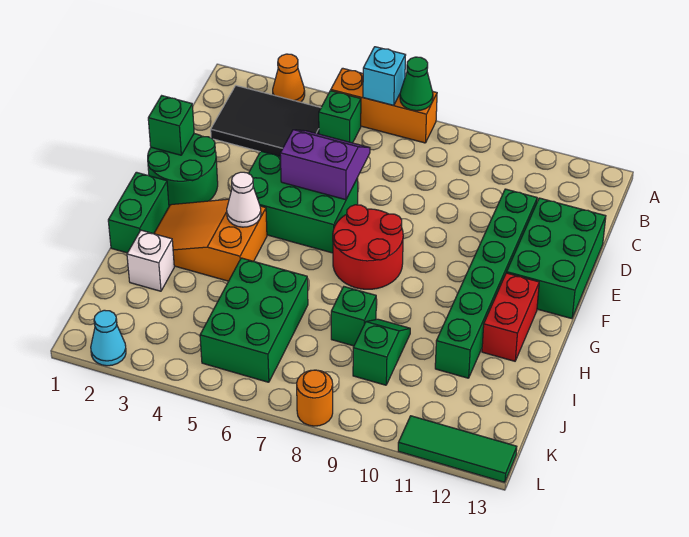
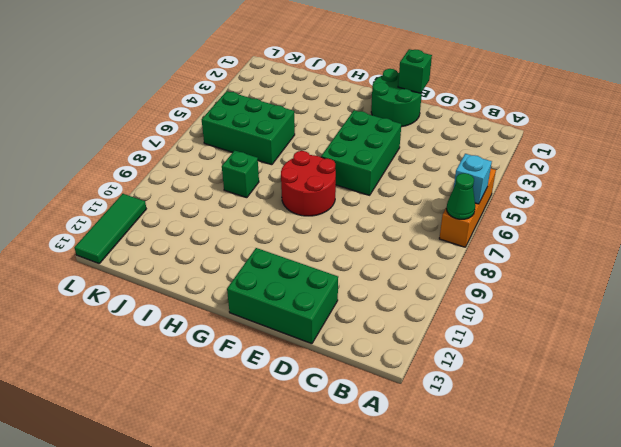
none -> orange 1x1 cone [273,54,305,102]
none -> black 2x3 tile [211,86,321,156]
none -> green 1x1 brick [319,91,361,143]

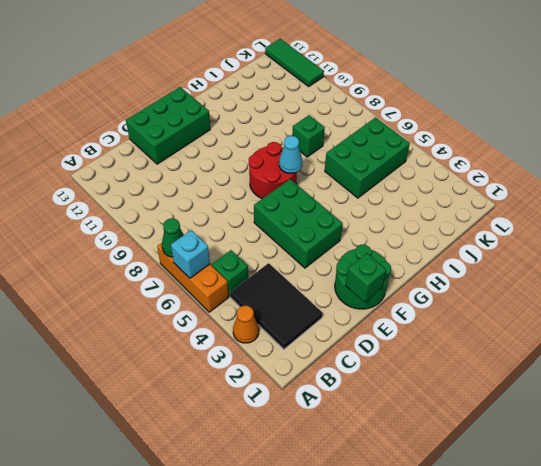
cyan 1x1 cone [279,136,302,173] -> cyan 1x1 cone moved to [91,310,126,366]
none -> green 1x6 brick [435,189,537,378]
none -> green 1x2 brick [108,172,169,253]
none -> orange 2x3 slope [154,199,267,281]

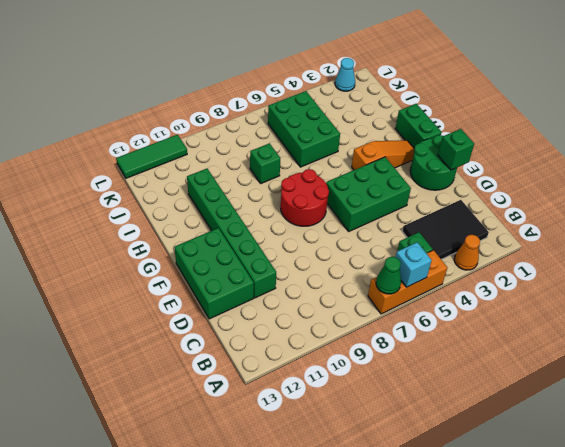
orange 1x3 slope [352,140,415,170] -> orange 2x3 slope [154,199,267,281]
none -> red 1x2 brick [482,273,539,361]
none -> white 1x1 brick [127,230,174,291]
none -> green 1x2 slope [353,319,410,385]

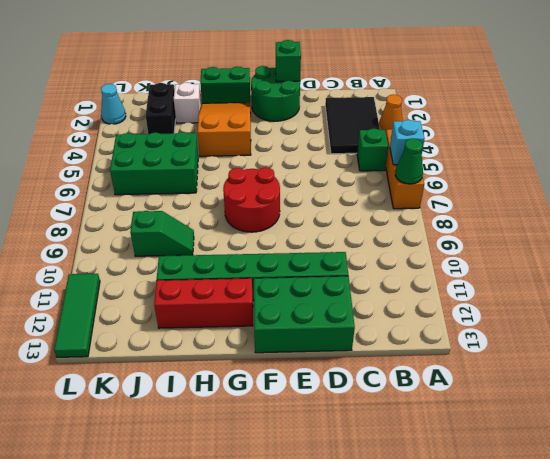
red 1x3 brick [154,278,253,328] -> red 1x2 brick [482,273,539,361]
black 1x2 brick [146,83,176,134] -> none
none -> green 2x3 brick [248,151,358,253]
none -> green 1x1 brick [331,287,376,346]
none -> orange 1x1 round brick [297,370,333,426]

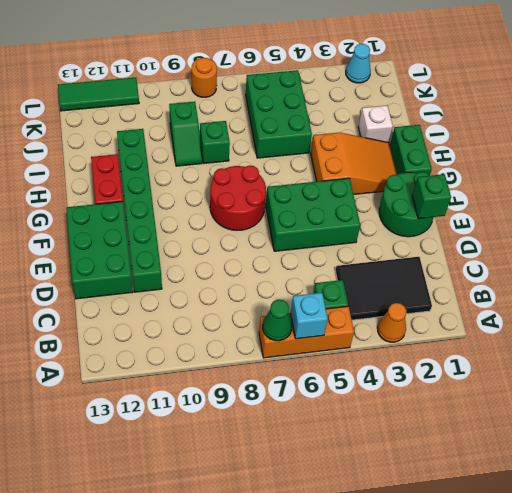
none -> purple 2x2 slope [280,130,370,200]
none -> white 1x1 cone [227,172,261,227]

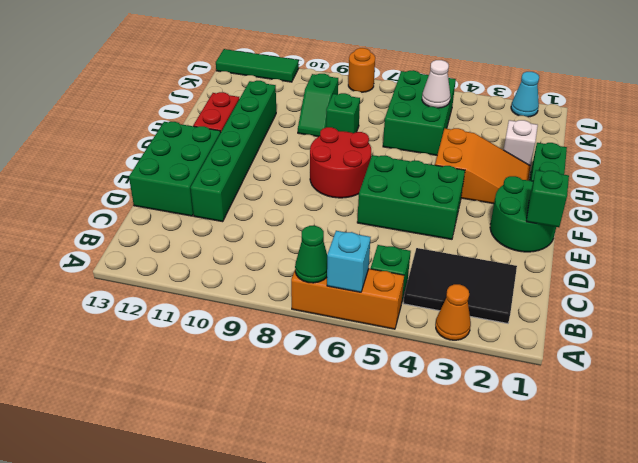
white 1x1 cone [422,60,450,108] -> white 1x1 cone moved to [227,172,261,227]
none -> purple 2x2 slope [280,130,370,200]

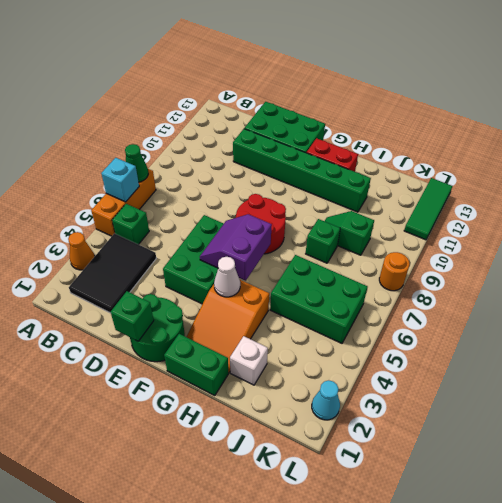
purple 2x2 slope [200,214,272,281] -> purple 2x2 slope moved to [280,130,370,200]

